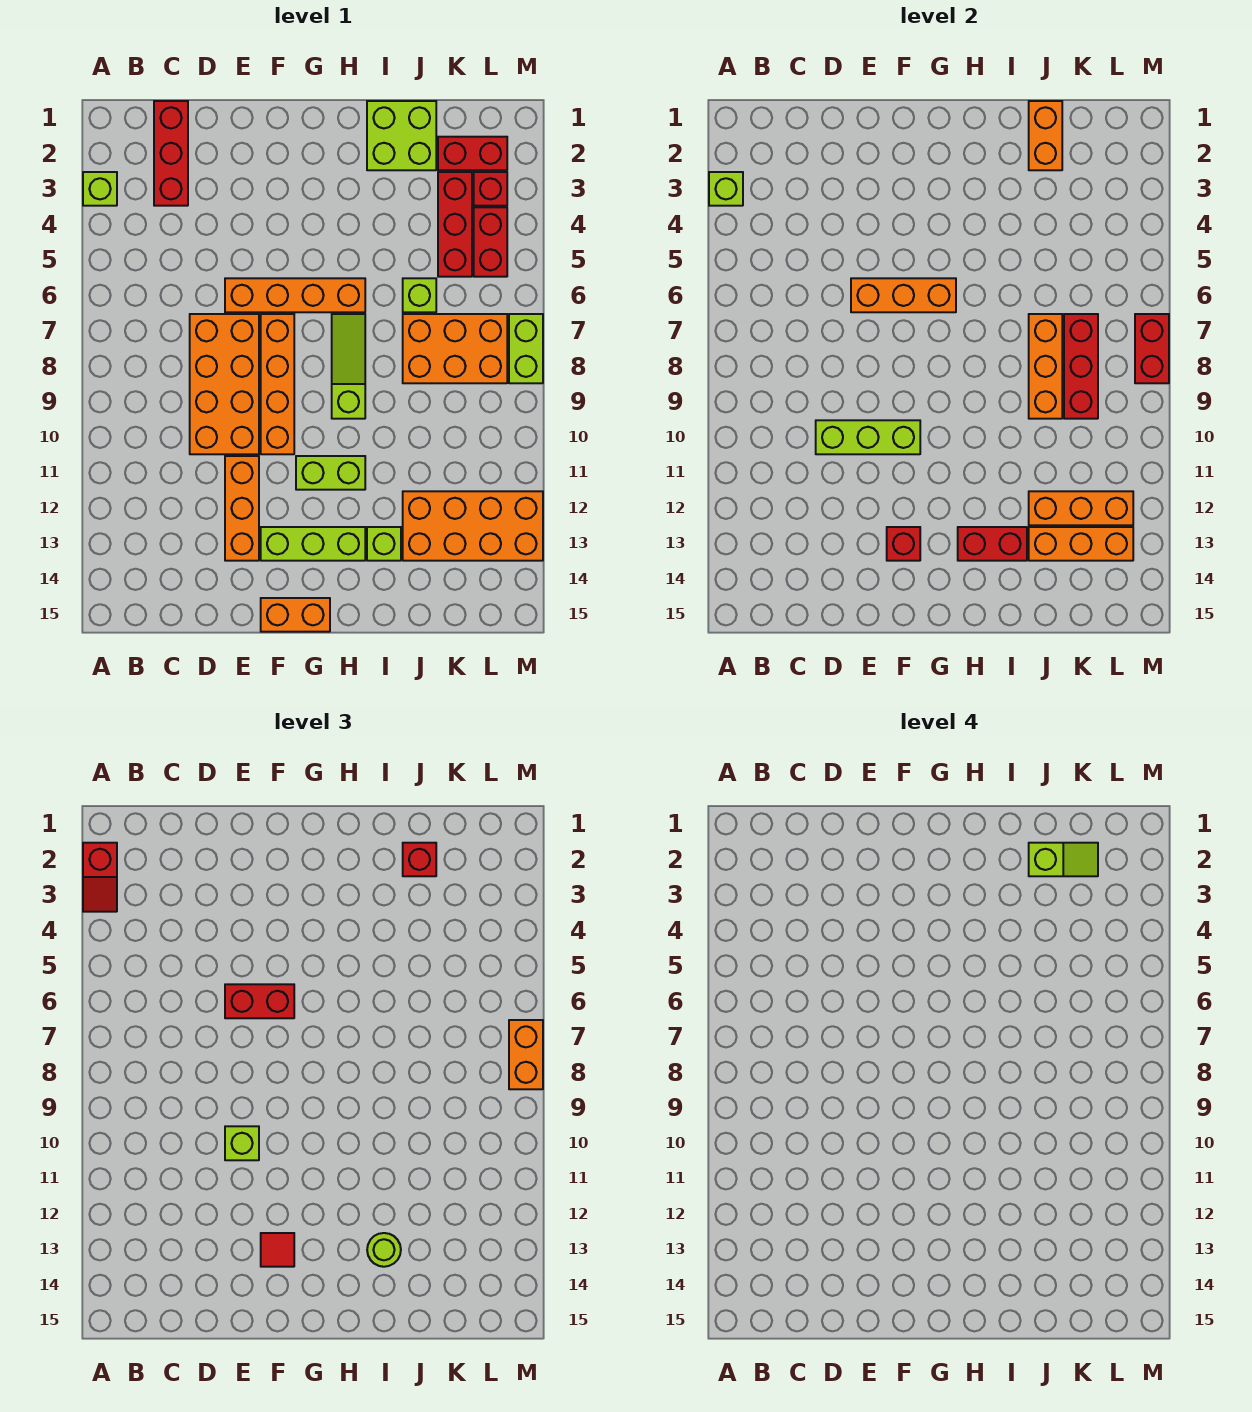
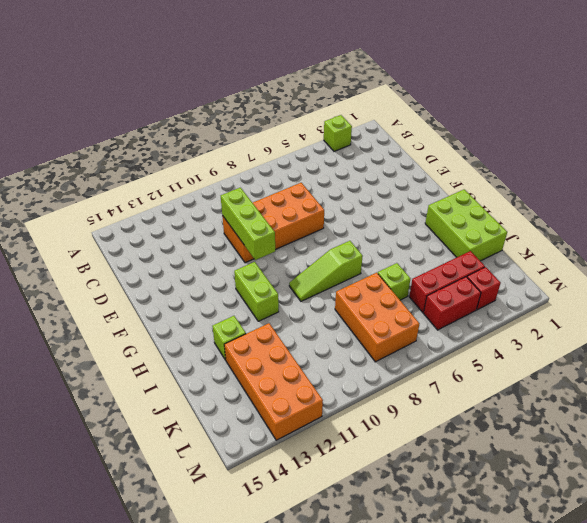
lime 2x3 brick [425,189,507,261] -> lime 2x2 brick [367,101,436,170]
lime 1x3 slope [289,241,363,301] -> lime 1x3 slope turned to [332,314,365,419]
none -> red 1x3 brick [154,101,188,206]
none -> orange 1x4 brick [225,278,365,312]
none -> orange 1x3 brick [225,456,259,561]
none -> orange 1x4 brick [261,314,294,454]

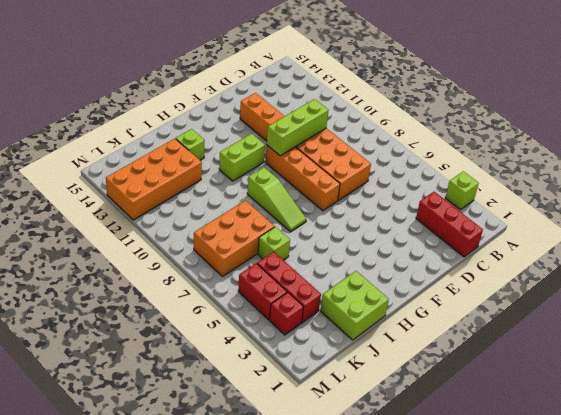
none -> orange 1x4 brick [225,278,365,312]
none -> lime 1x3 brick [261,527,365,561]
none -> orange 1x2 brick [261,598,330,632]
none -> red 1x2 brick [438,137,507,170]

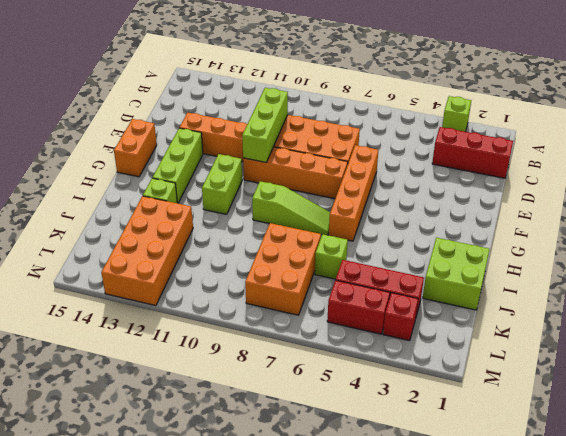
none -> red 1x2 brick [438,137,507,170]
none -> lime 1x2 brick [509,314,543,383]
none -> lime 1x1 brick [709,172,743,206]
none -> orange 1x3 brick [851,278,956,312]

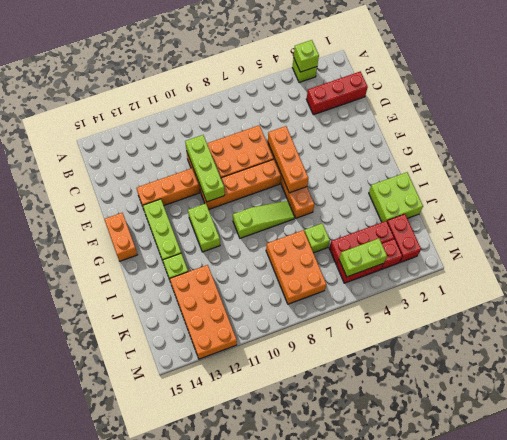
lime 1x2 brick [339,239,387,277] -> lime 1x2 brick moved to [509,314,543,383]
none -> red 1x1 brick [887,527,920,561]
none -> red 1x2 brick [958,527,1027,561]
none -> orange 1x2 brick [1029,101,1062,170]
none -> orange 1x3 brick [1029,314,1062,419]

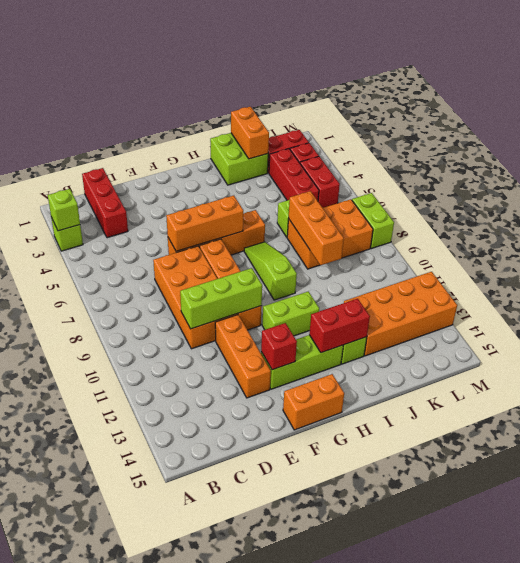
none -> orange 1x3 brick [1029,491,1133,525]
none -> orange 1x3 brick [1029,527,1133,561]
none -> red 1x3 brick [1064,314,1098,419]
none -> red 1x2 brick [1135,314,1169,383]

